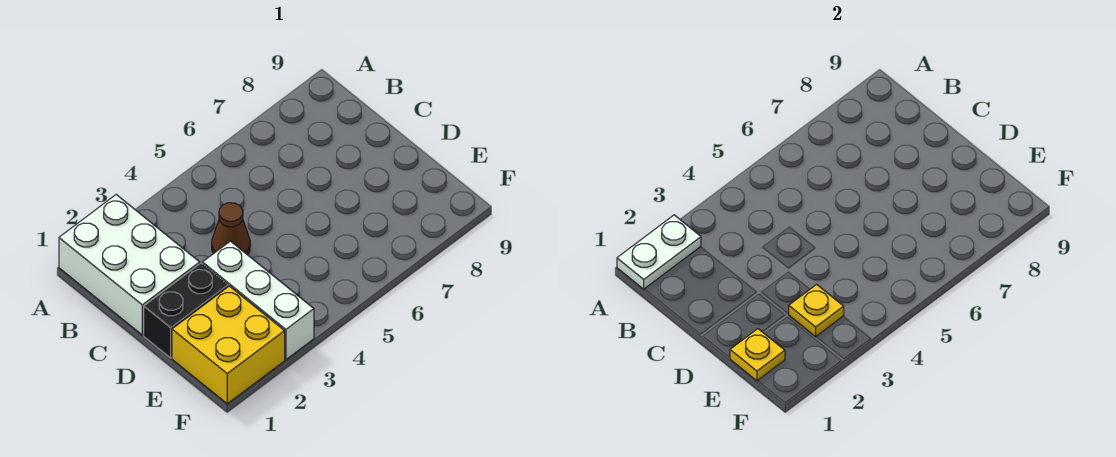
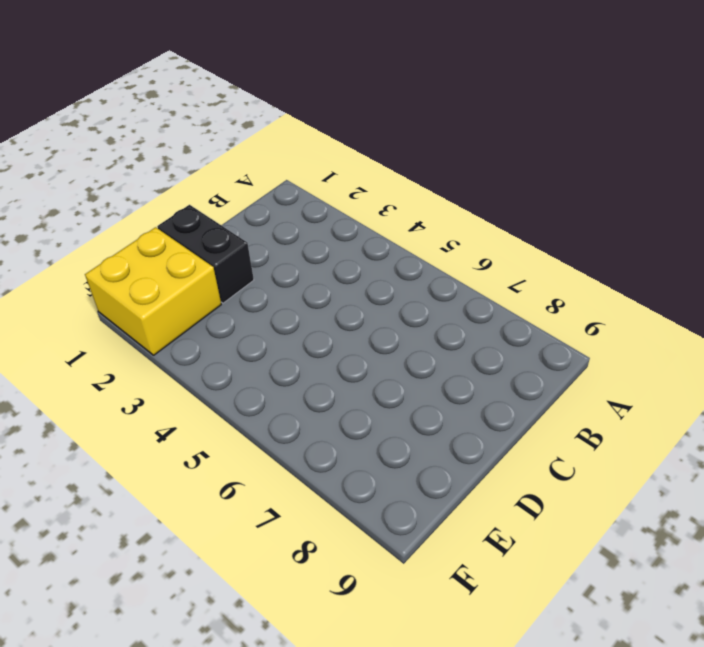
none -> white 2x3 brick [59,195,200,335]
none -> brown 1x1 cone [212,203,250,255]

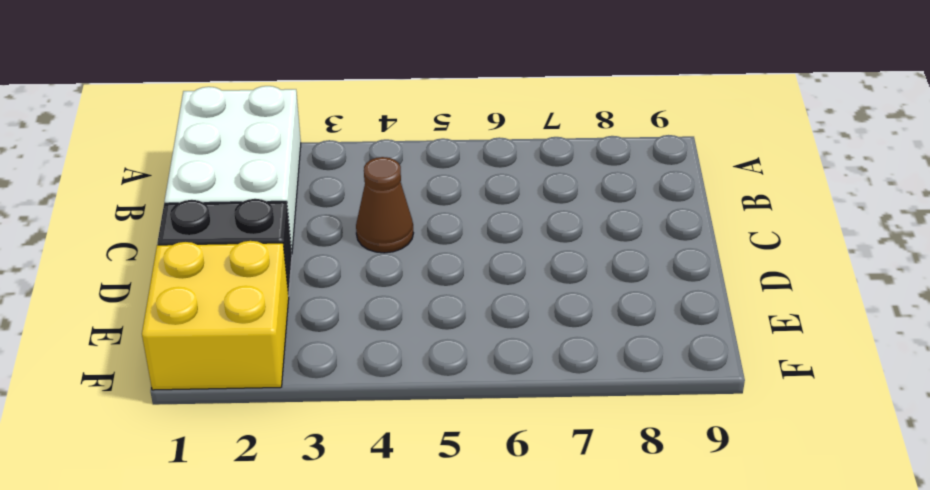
none -> white 1x3 brick [202,241,314,360]
none -> white 1x2 plate [617,215,701,289]

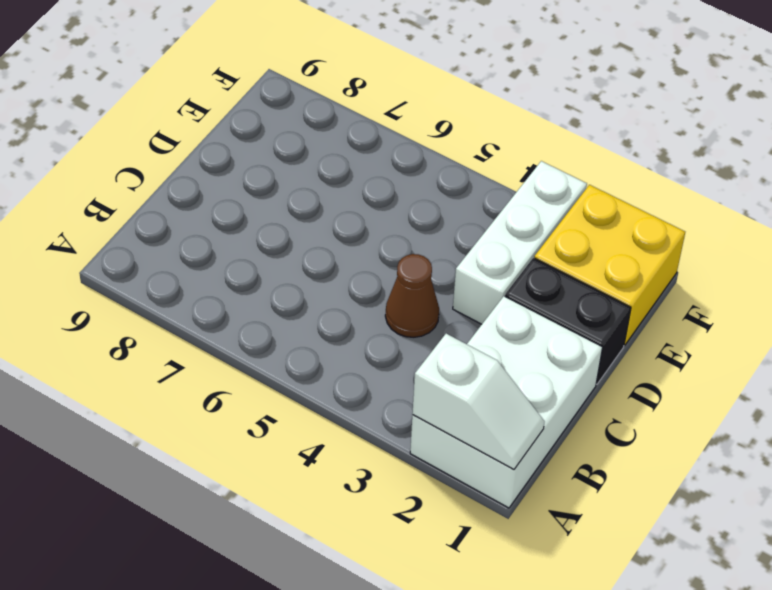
white 1x2 slope [412,334,545,469] -> white 1x2 plate [617,215,701,289]
none -> yellow 1x1 plate [730,329,785,381]
none -> yellow 1x1 plate [789,284,844,337]

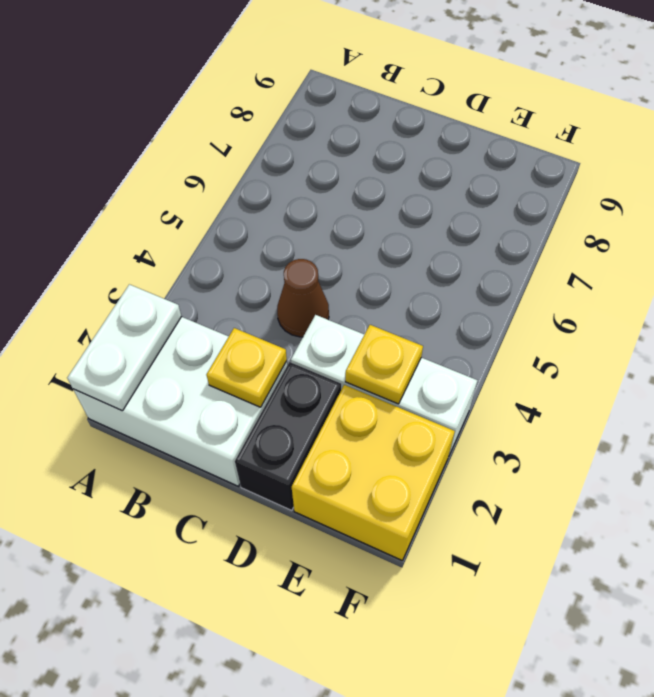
yellow 1x1 plate [207,328,287,407] -> yellow 1x1 plate moved to [730,329,785,381]

